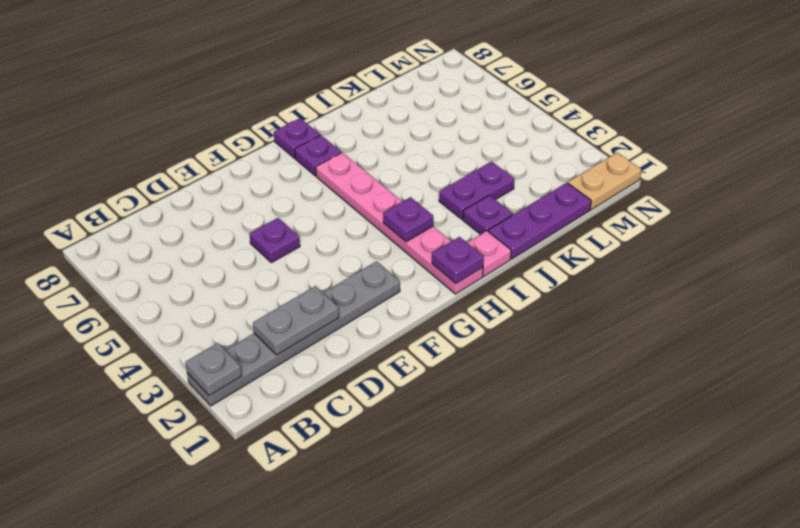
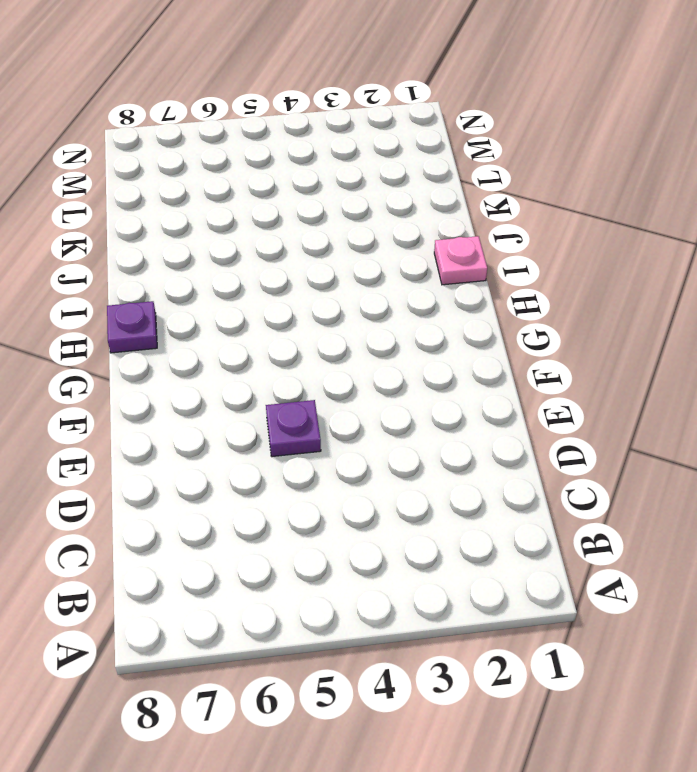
none -> grey 1x6 plate [187,261,400,406]
none -> pink 1x6 plate [316,153,483,294]
none -> purple 1x1 plate [294,135,341,176]

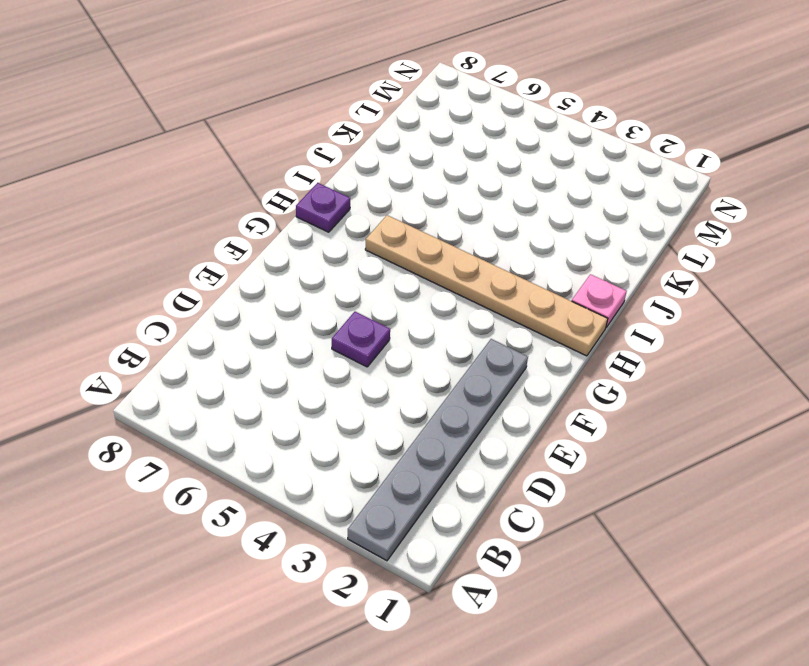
tan 1x6 plate [365,215,608,356] -> pink 1x6 plate [316,153,483,294]
none -> purple 1x1 plate [294,135,341,176]
none -> purple 1x3 plate [488,183,591,259]
none -> purple 1x1 plate [463,195,513,234]

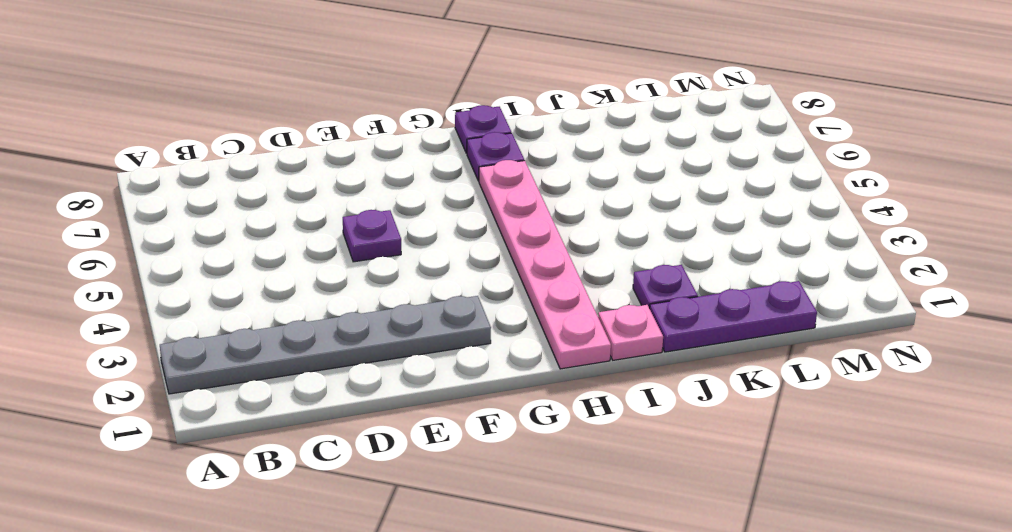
none -> purple 1x2 plate [439,161,515,219]
none -> tan 1x2 plate [568,153,641,210]
none -> grey 1x1 plate [185,343,242,396]

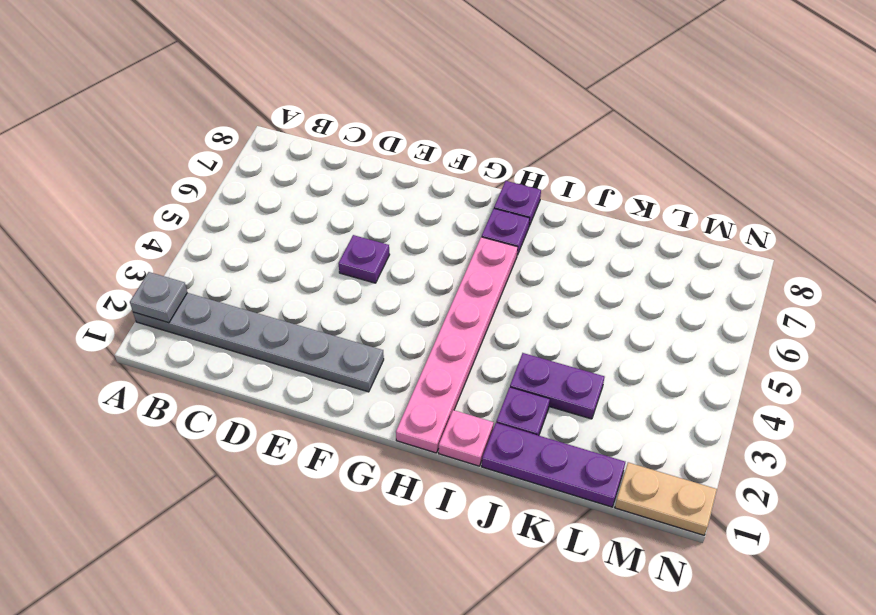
none -> grey 1x2 plate [253,286,339,355]
none -> purple 1x1 plate [432,237,484,283]
none -> purple 1x1 plate [383,197,433,242]

